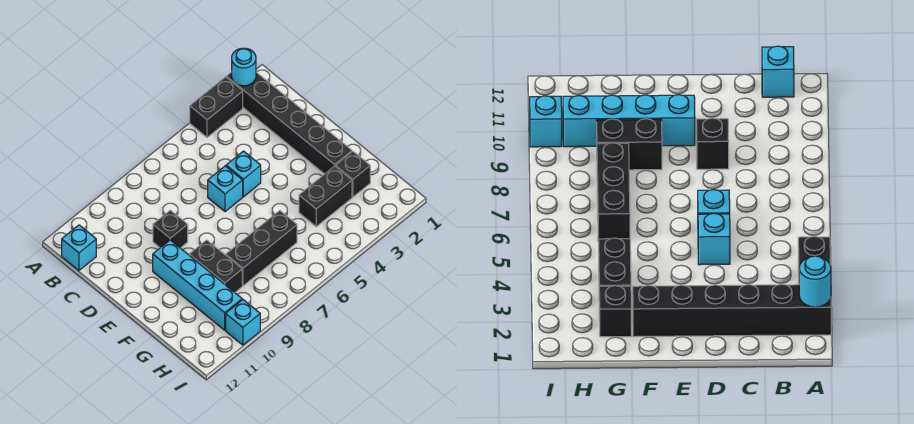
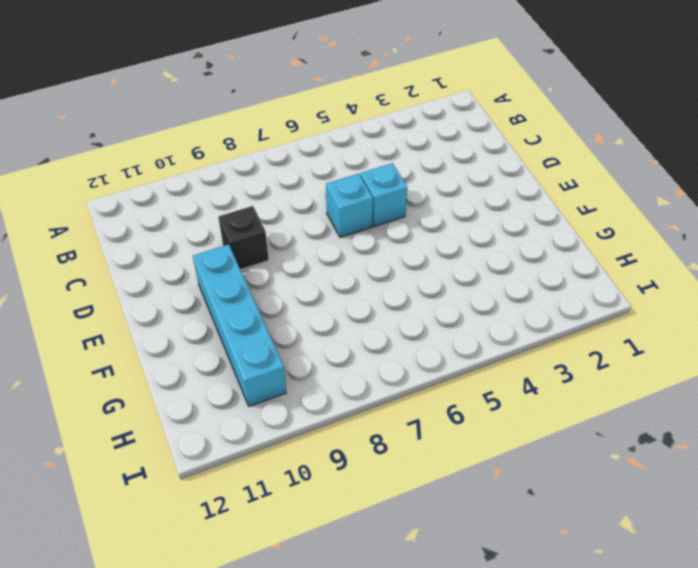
none -> black 1x6 brick [226,72,352,174]
none -> black 1x2 brick [190,77,243,137]
none -> cyan 1x1 brick [62,225,96,271]

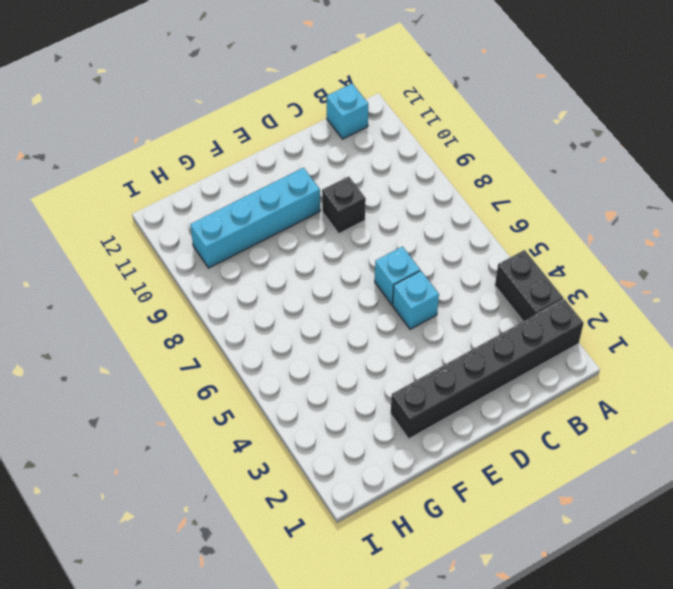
none -> black 1x2 brick [189,240,242,292]
none -> black 1x1 brick [336,152,370,197]
none -> black 1x2 brick [299,166,352,227]

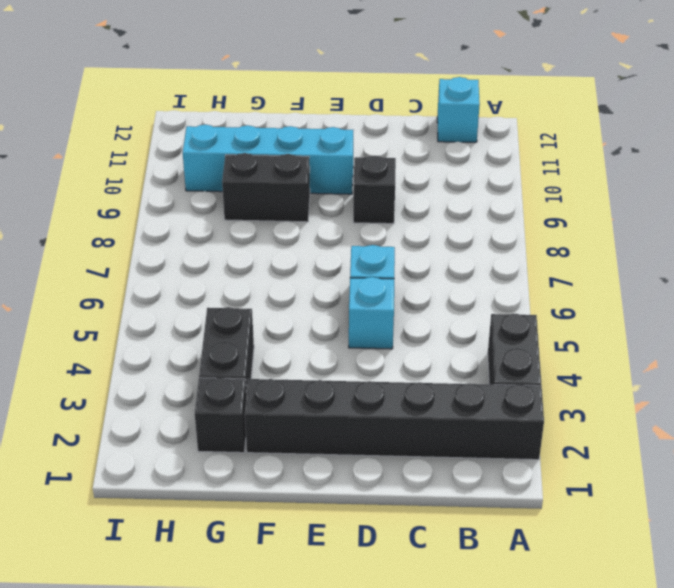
none -> black 1x3 brick [226,211,297,286]
none -> cyan 1x1 brick [226,300,260,345]
none -> cyan 1x1 round brick [232,48,256,86]

